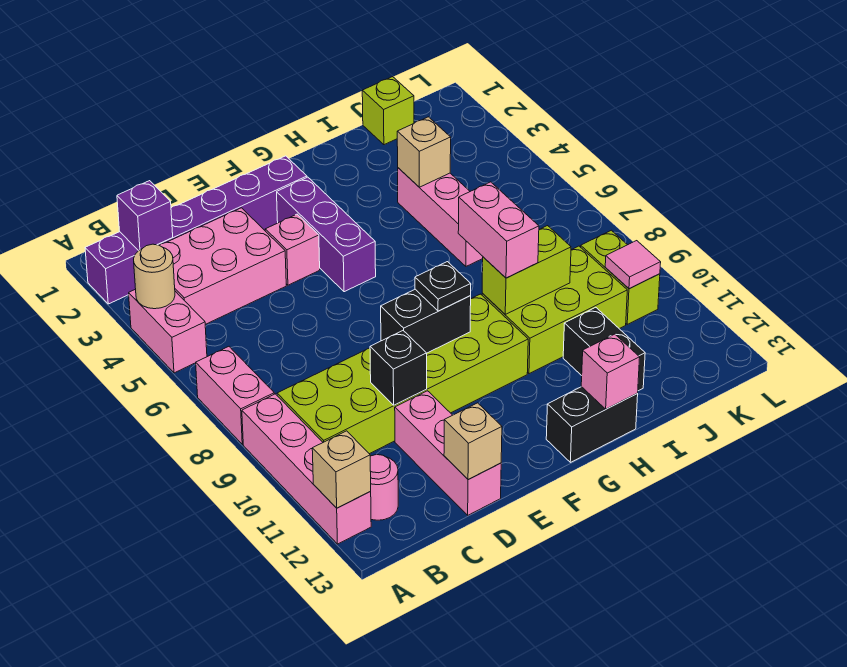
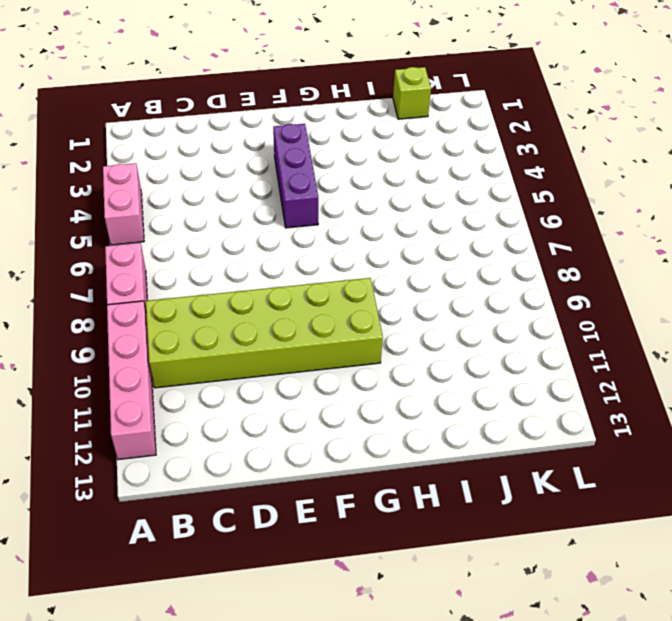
none -> purple 1x6 brick [85,156,307,304]
none -> pink 2x3 brick [159,208,286,324]
none -> pink 1x1 round brick [370,455,398,520]

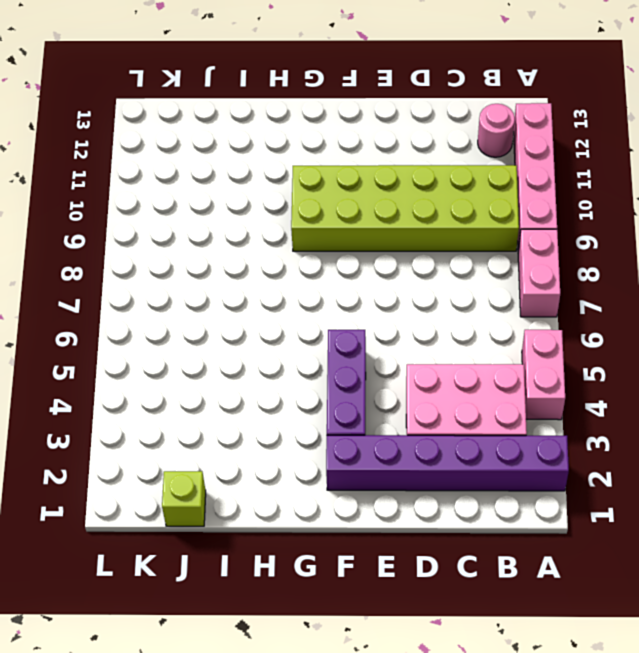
none -> pink 1x3 brick [395,391,501,515]
none -> pink 1x1 brick [265,214,320,285]
none -> black 1x2 brick [546,387,638,462]

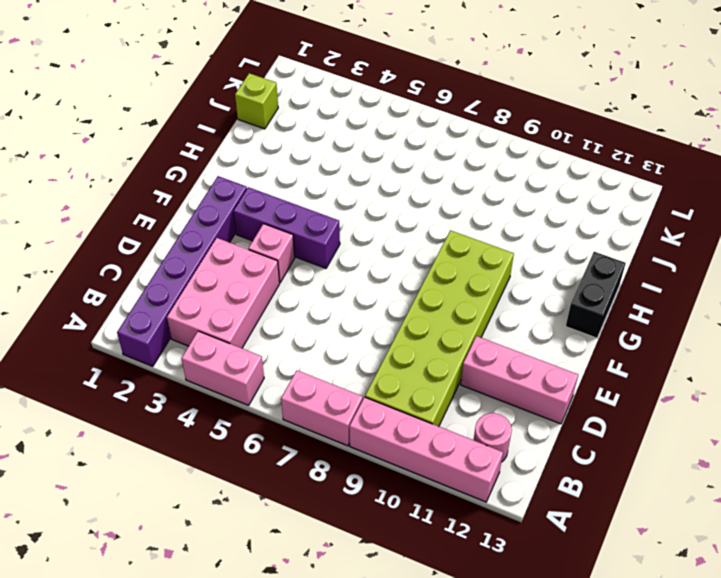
none -> lime 2x3 brick [482,246,627,374]
none -> pink 1x3 brick [398,168,483,266]
none -> black 1x2 brick [563,307,645,391]

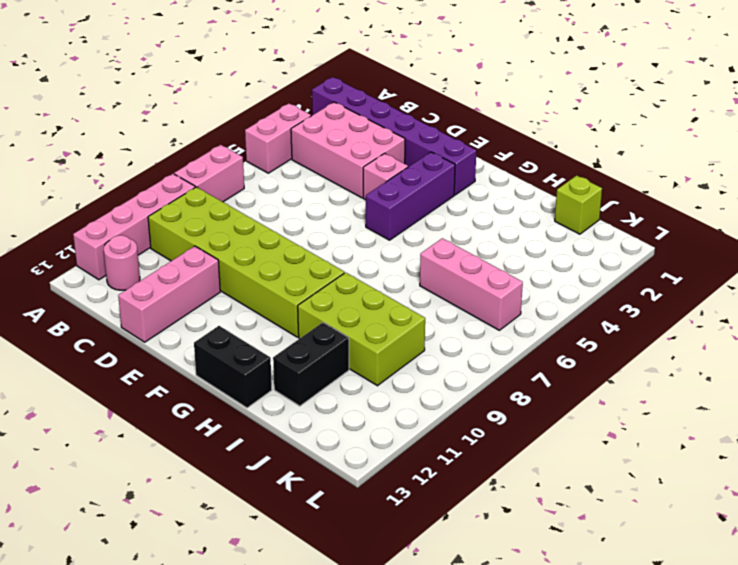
pink 1x3 brick [420,238,523,330] -> pink 1x3 brick turned to [398,168,483,266]
none -> lime 1x2 brick [581,230,660,324]
none -> tan 1x1 round brick [134,244,175,309]
none -> tan 1x1 brick [312,431,371,508]

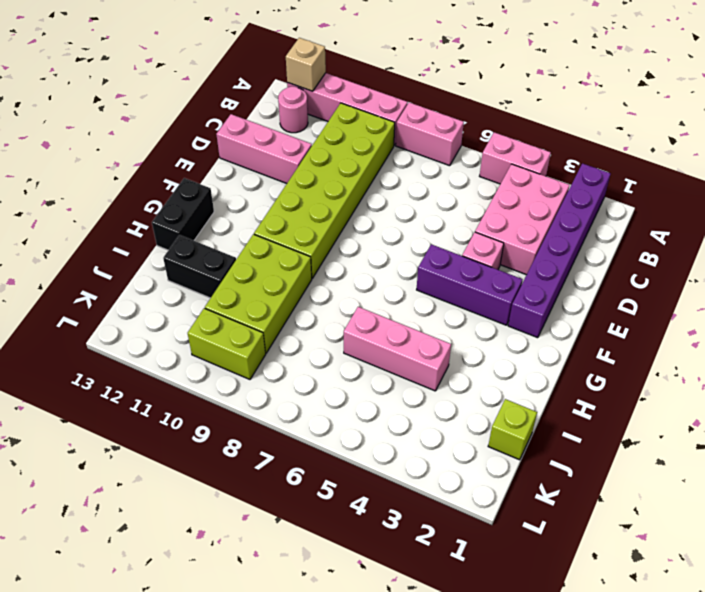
none -> tan 1x1 round brick [134,244,175,309]
none -> purple 1x1 brick [117,181,173,251]
none -> black 1x1 brick [370,331,427,405]

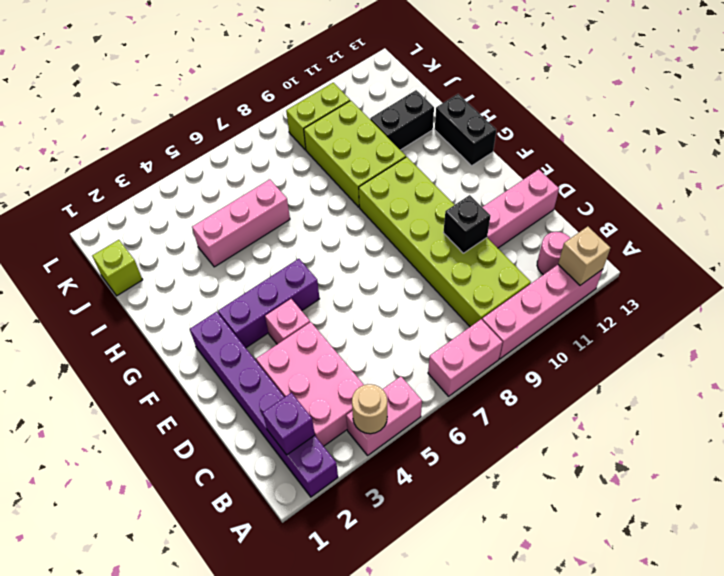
none -> tan 1x1 brick [444,403,502,480]
none -> black 1x2 brick [381,289,471,353]
none -> lime 1x2 brick [482,226,571,314]

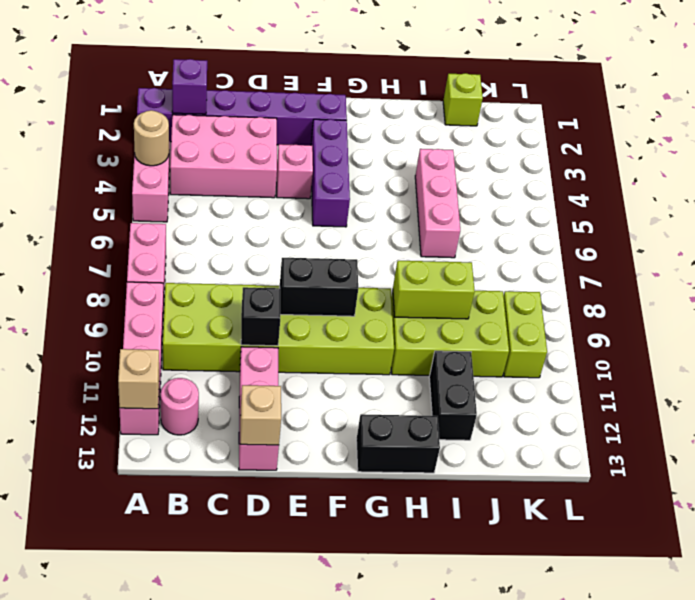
none -> pink 1x1 brick [581,334,640,409]
none -> tan 1x1 brick [397,117,451,187]
none -> pink 1x1 tile [605,241,661,289]

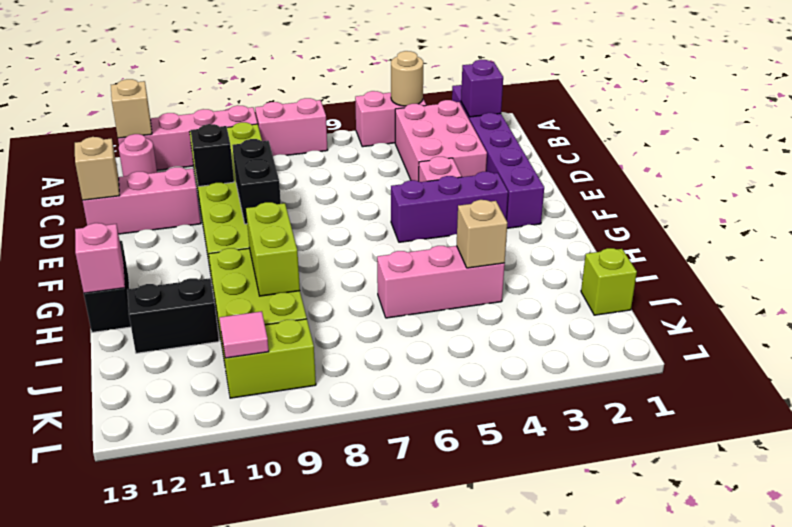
none -> black 1x1 plate [415,262,471,311]
none -> pink 1x2 brick [458,182,539,278]

